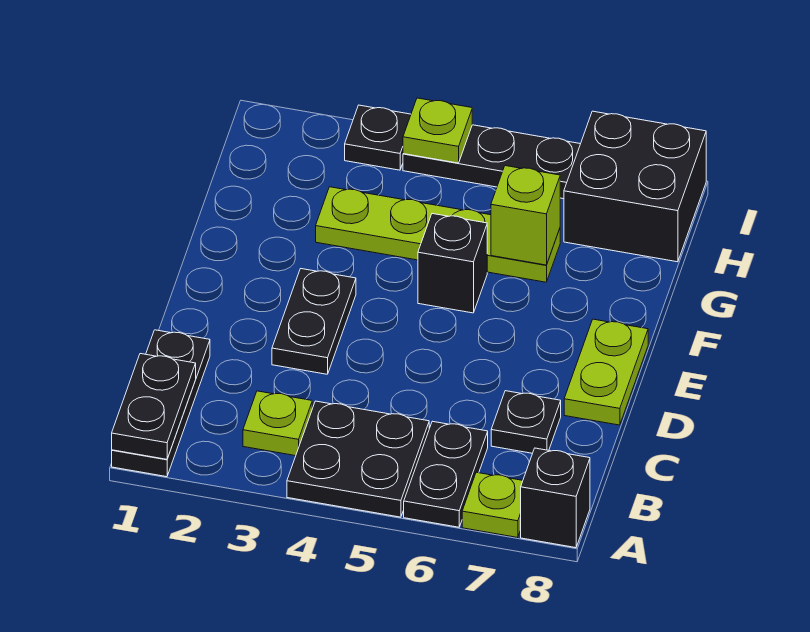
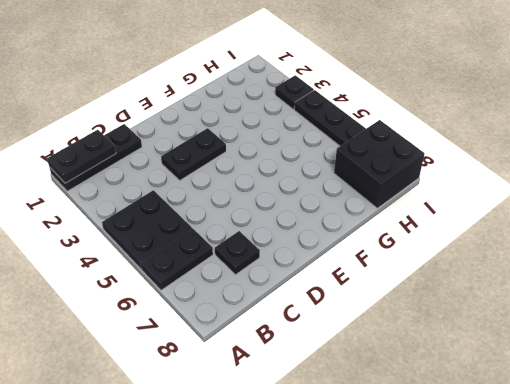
none -> lime 1x1 plate [462,472,523,538]
none -> black 1x1 brick [521,448,590,548]
none -> lime 1x1 plate [243,391,312,456]

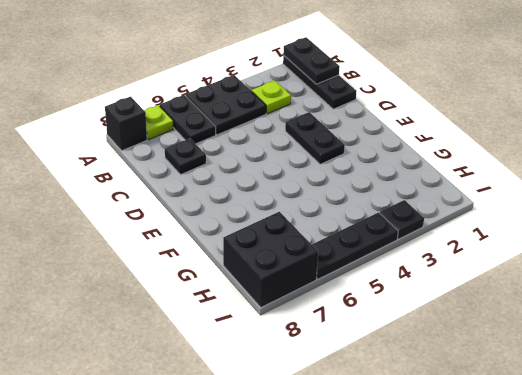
none -> lime 1x2 plate [564,319,648,425]
none -> black 1x1 brick [418,214,487,313]
none -> lime 1x4 plate [316,187,560,282]

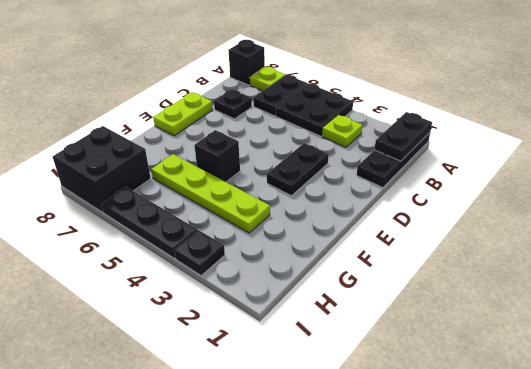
none -> lime 1x1 brick [491,166,560,265]
none -> lime 1x1 plate [403,98,472,163]

